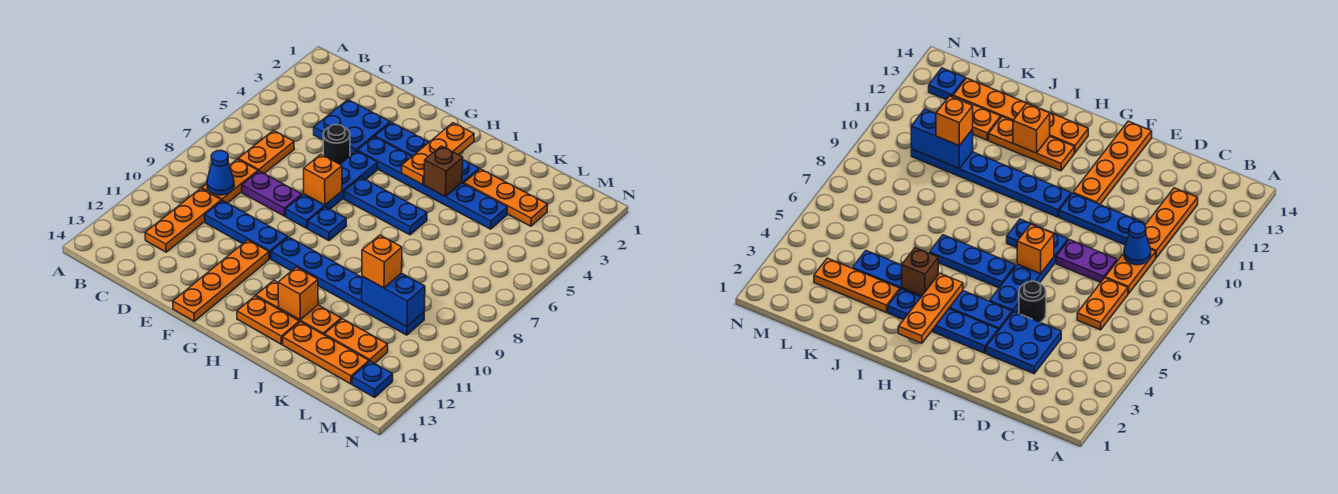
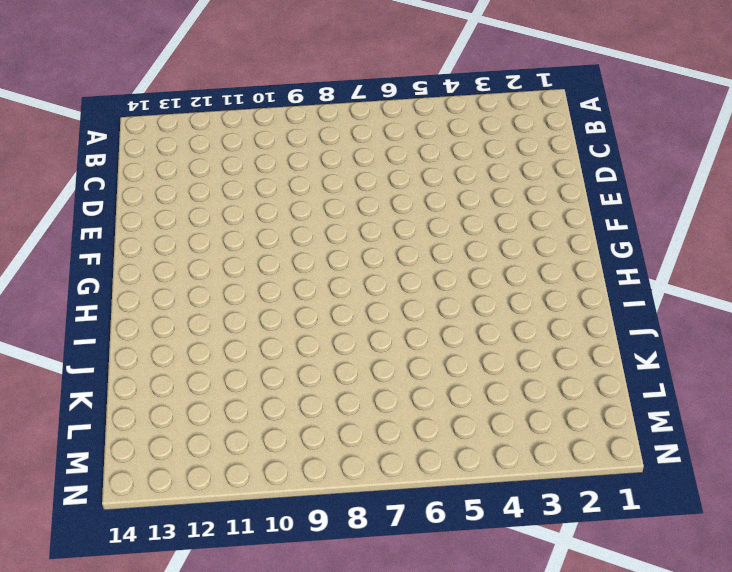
none -> orange 1x2 plate [238,130,294,174]
none -> orange 1x2 plate [202,159,258,203]
none -> orange 1x3 plate [145,188,221,252]

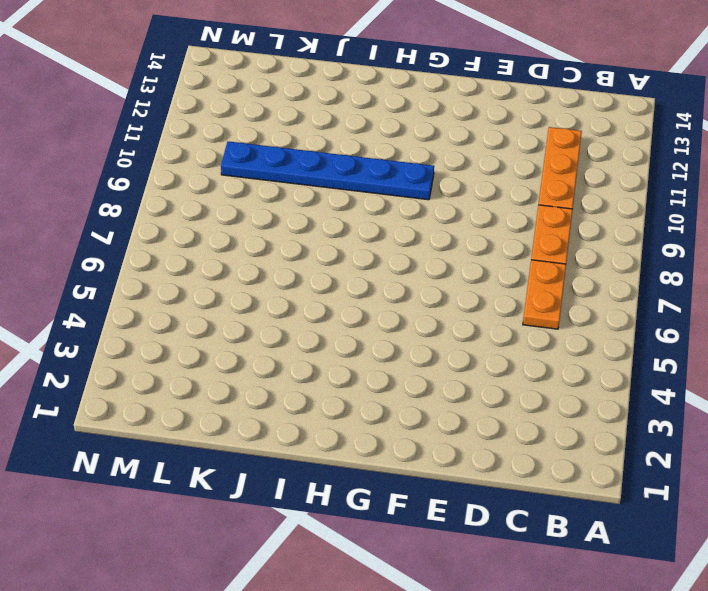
none -> blue 2x2 plate [314,100,390,155]
none -> purple 1x2 plate [242,171,302,216]
none -> blue 1x3 plate [205,200,288,259]

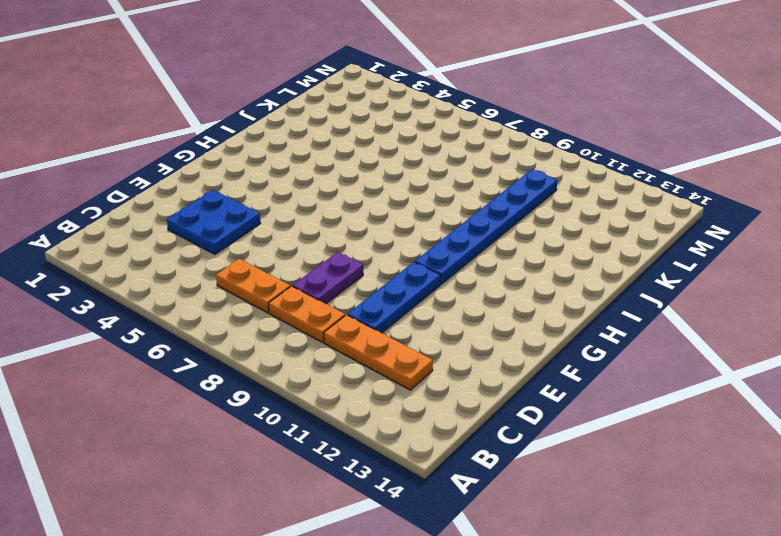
none -> black 1x1 round brick [323,125,350,164]
none -> blue 1x4 plate [375,122,479,184]
none -> blue 1x6 plate [357,137,507,229]

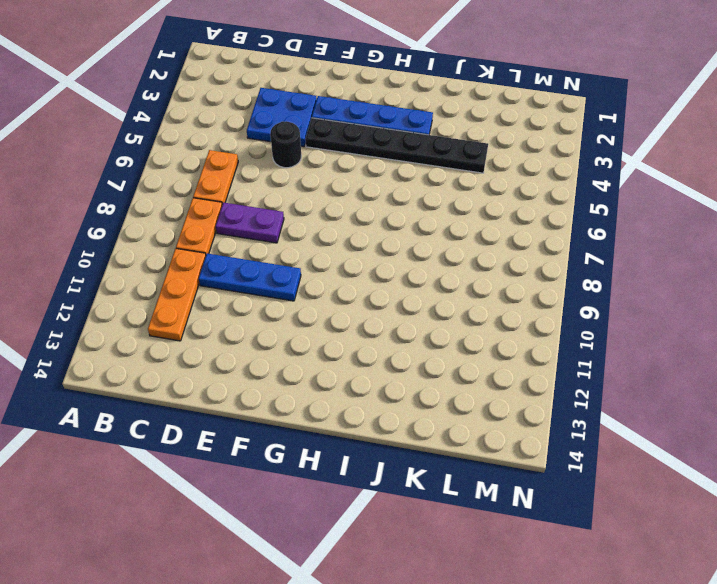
black 1x6 plate [306,118,488,173] -> blue 1x6 plate [357,137,507,229]
none -> blue 1x4 plate [286,151,377,228]
none -> orange 1x4 plate [173,240,269,321]
none -> blue 1x3 plate [344,177,427,235]

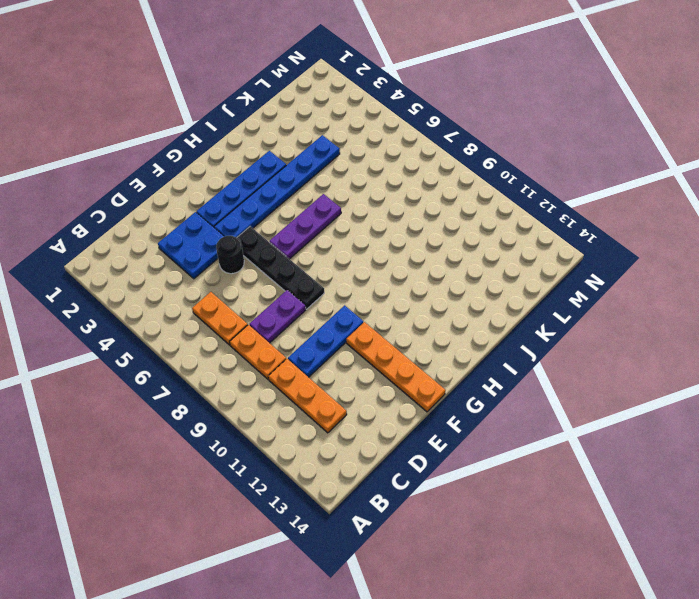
black 1x4 plate [237,226,324,309] -> blue 1x4 plate [286,151,377,228]
purple 1x3 plate [269,194,341,259] -> blue 1x3 plate [344,177,427,235]
none -> blue 1x1 plate [308,207,346,241]
none -> blue 1x6 plate [271,237,424,335]
none -> orange 1x3 plate [256,280,341,335]

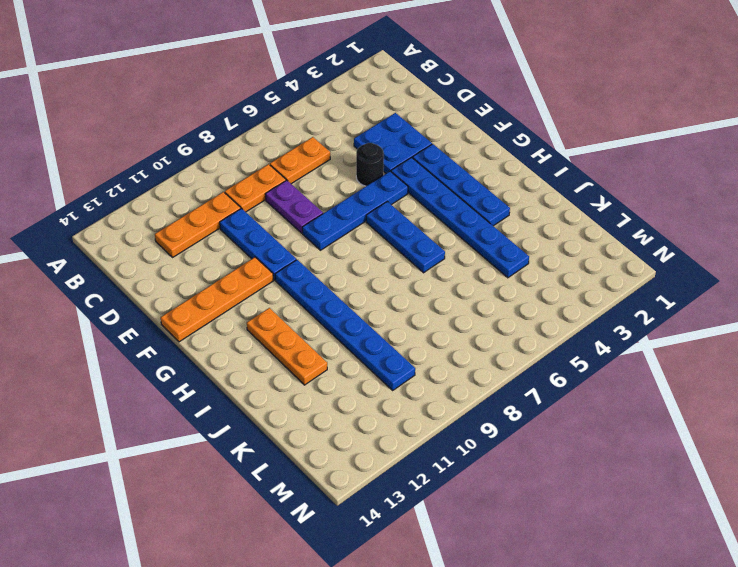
none -> blue 1x1 plate [308,207,346,241]
none -> orange 1x2 plate [237,296,299,344]
none -> orange 1x3 plate [464,169,548,226]

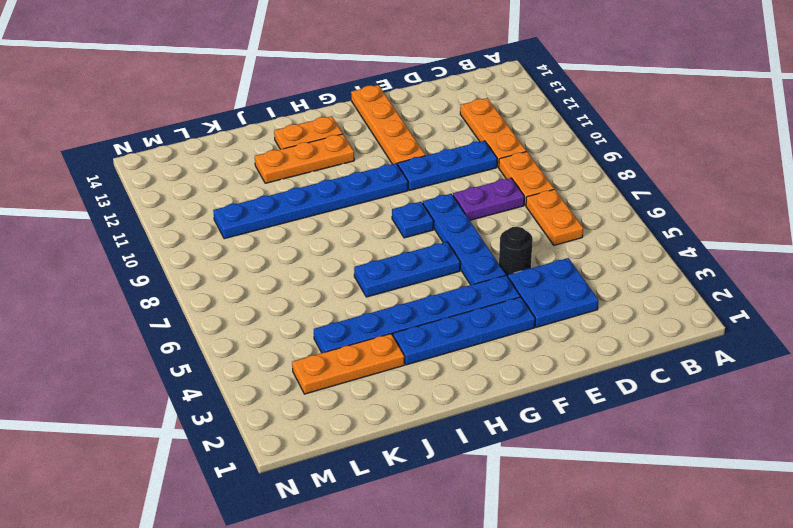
none -> orange 1x3 plate [283,322,369,384]
none -> orange 1x2 plate [324,319,388,363]
none -> blue 1x1 plate [352,361,393,397]

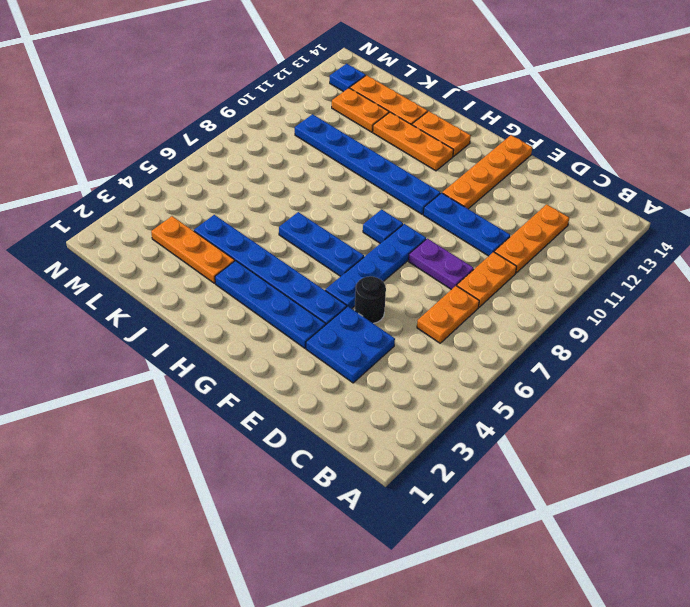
none -> blue 1x1 cone [207,150,234,195]
none -> orange 1x1 brick [304,155,342,205]
none -> orange 1x3 plate [402,123,474,185]

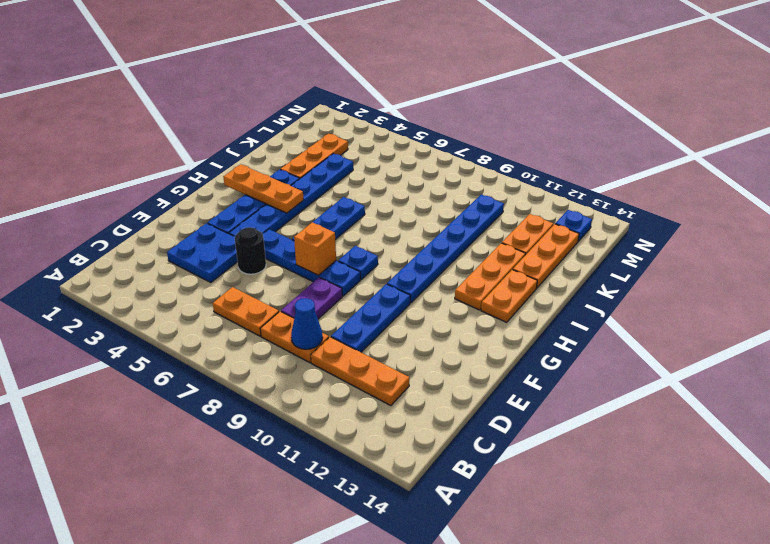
none -> orange 1x4 plate [173,240,269,321]
none -> brown 1x1 brick [424,146,463,197]
none -> orange 1x1 brick [278,267,318,320]

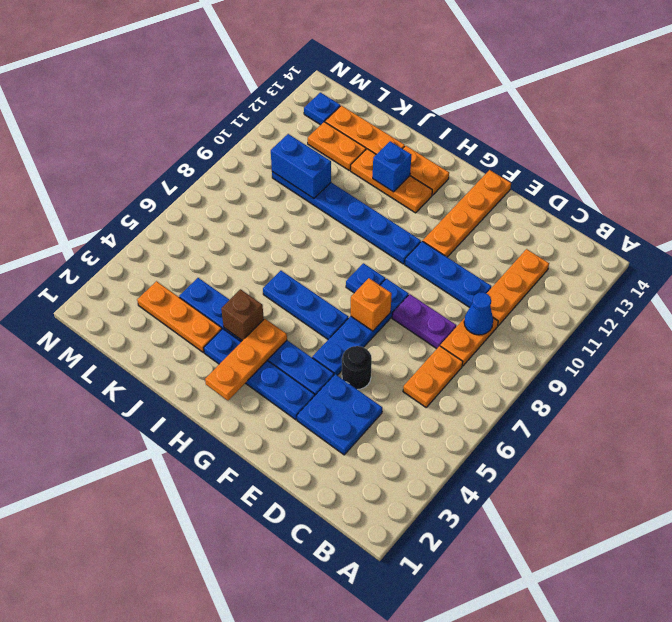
blue 1x1 brick [373,141,411,192] -> orange 1x1 brick [278,267,318,320]
none -> orange 1x1 brick [362,235,402,288]

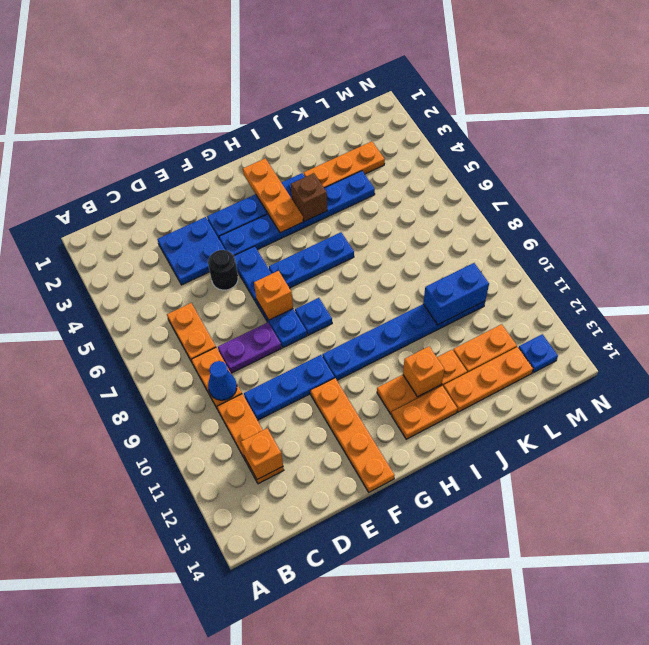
orange 1x1 brick [241,428,283,479] -> orange 1x1 brick moved to [362,235,402,288]

